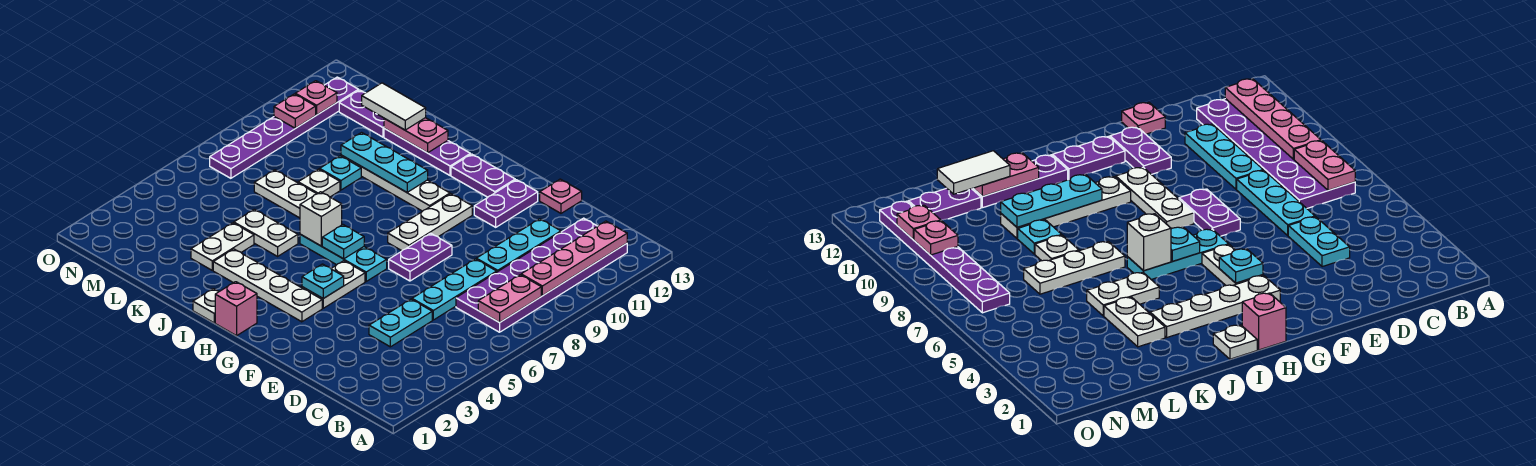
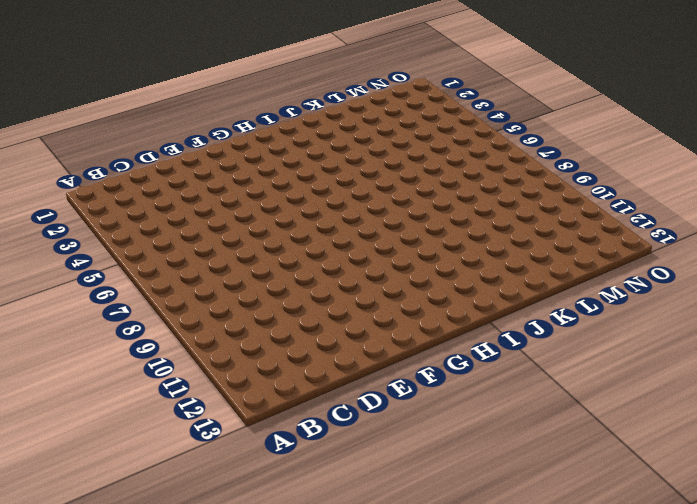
none -> purple 2x6 plate [456,218,627,332]
none -> cyan 1x2 plate [369,299,432,347]
none -> cyan 1x3 plate [412,259,497,320]
none -> cyan 1x3 plate [476,219,561,272]

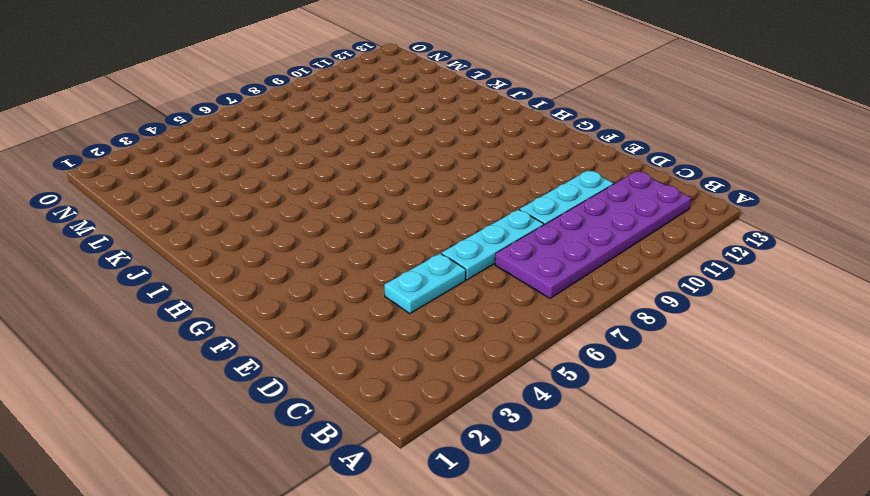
none -> pink 1x1 plate [540,179,582,213]
none -> purple 1x2 plate [389,233,452,281]
none -> purple 1x2 plate [474,180,538,227]
none -> white 1x4 plate [213,249,322,322]

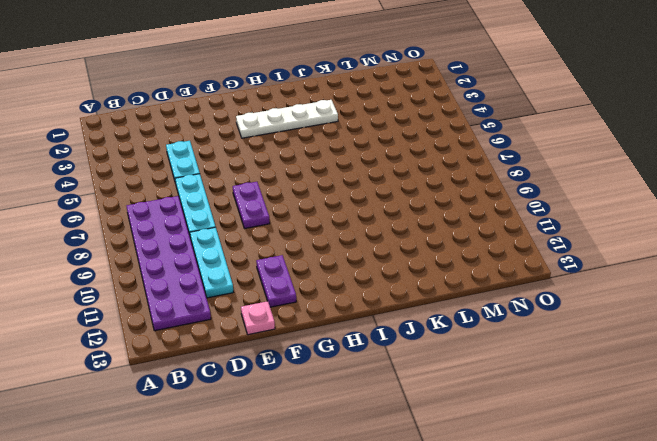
none -> white 1x2 plate [302,261,365,308]
none -> cyan 1x3 plate [300,234,387,281]
none -> white 1x3 plate [388,194,472,251]
none -> purple 1x2 plate [451,154,515,197]

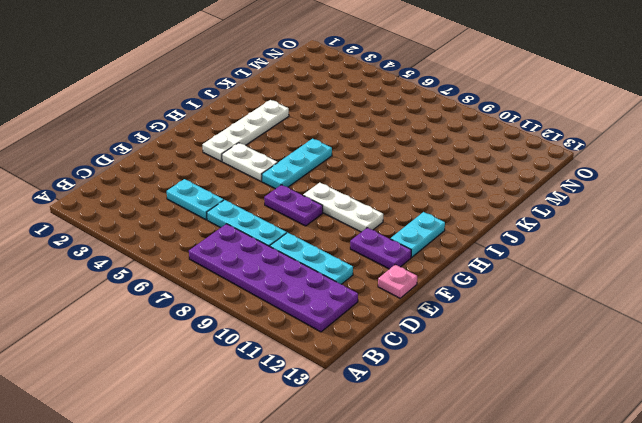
cyan 1x2 plate [391,212,445,257] -> purple 1x2 plate [451,154,515,197]
none -> pink 1x1 brick [215,282,257,336]
none -> white 1x4 plate [341,155,450,211]
none -> white 1x1 plate [193,289,219,323]
none -> purple 1x3 plate [384,128,470,175]

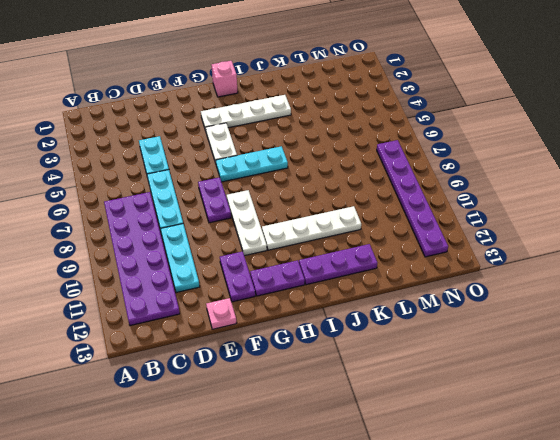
none -> white 1x1 plate [193,289,219,323]
none -> white 1x2 plate [234,209,298,256]
none -> white 1x3 plate [254,170,316,218]
none -> white 1x2 plate [191,223,254,270]

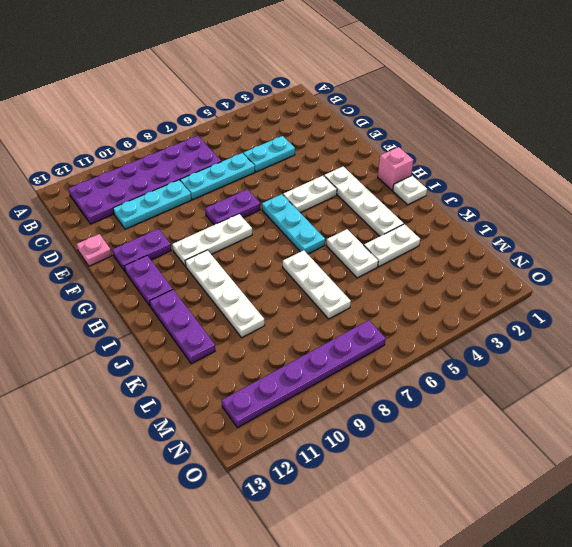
none -> white 1x1 plate [298,169,340,197]
none -> cyan 1x1 plate [320,156,361,190]
none -> purple 1x2 plate [339,90,384,137]
none -> pink 1x2 plate [478,275,541,322]

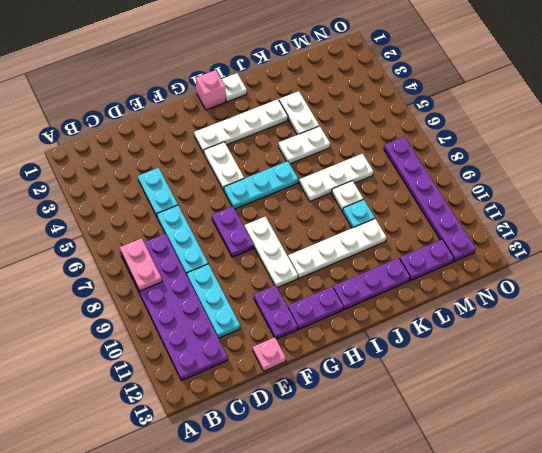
none -> pink 1x4 plate [521,221,627,296]
none -> cyan 1x1 plate [302,264,344,298]
none -> cyan 1x1 plate [322,225,364,259]
none -> white 1x1 brick [300,192,342,246]

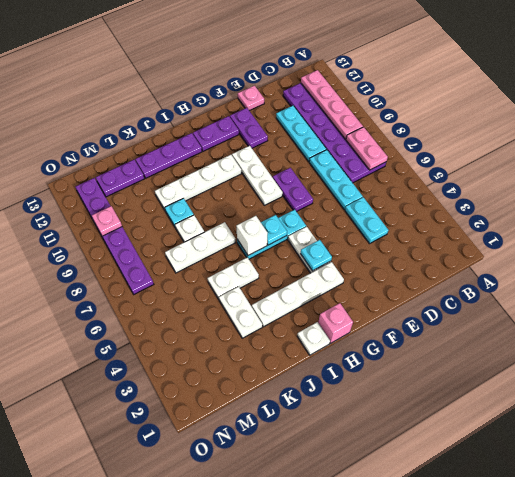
none -> cyan 1x3 plate [341,133,428,192]
none -> pink 1x2 plate [384,118,448,153]
none -> pink 1x1 plate [295,81,337,115]
none -> white 1x2 tile [362,83,426,130]

